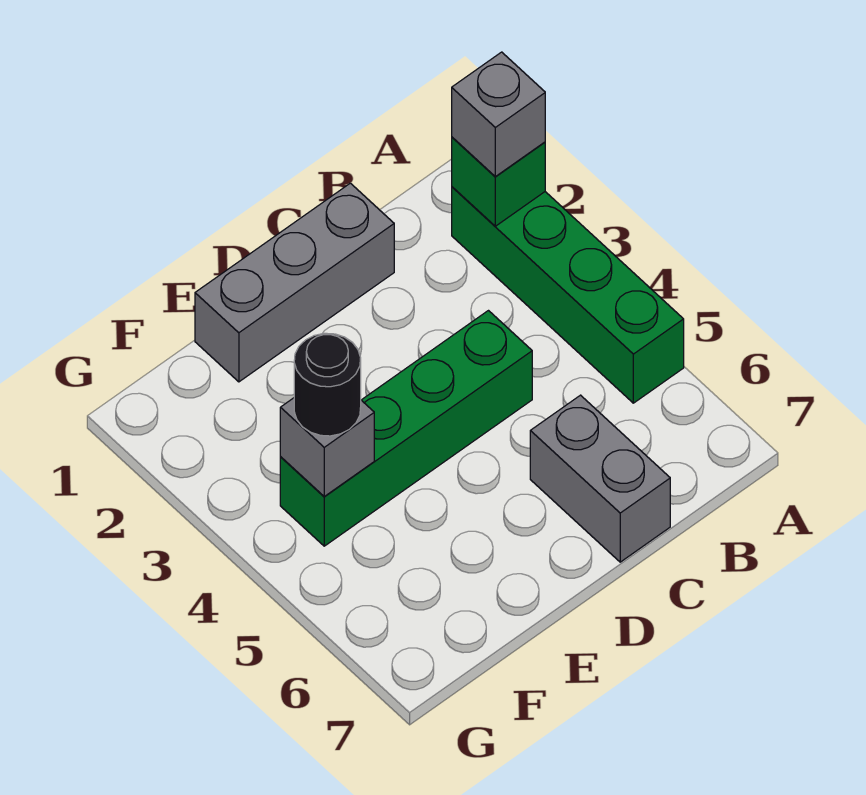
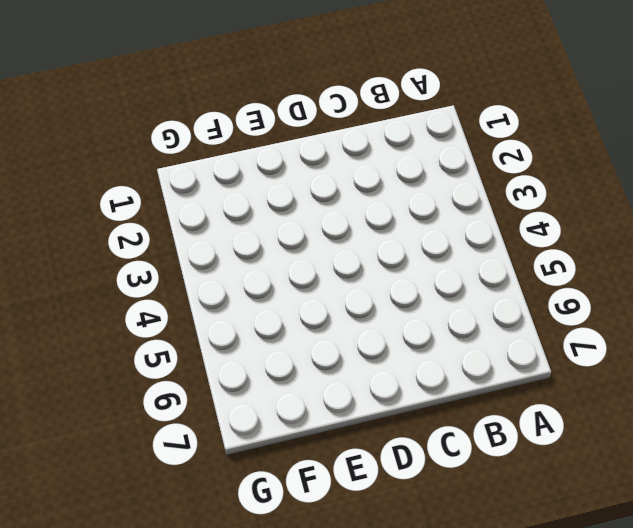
none -> green 1x4 brick [452,187,684,403]
none -> grey 1x3 brick [195,183,394,382]

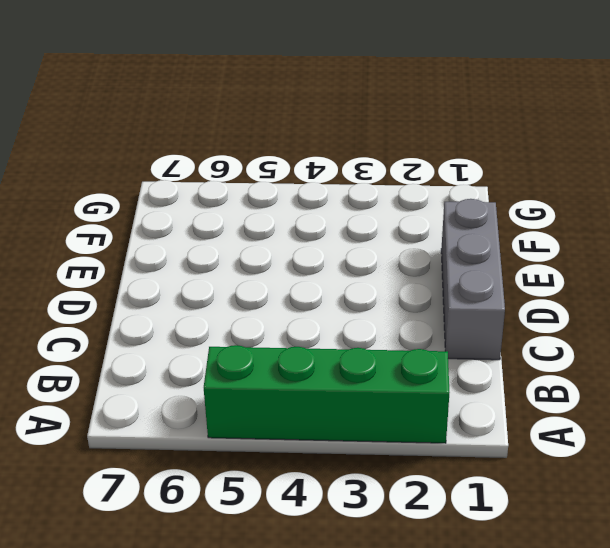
none -> green 1x4 brick [280,311,532,546]
none -> grey 1x2 brick [530,395,670,562]

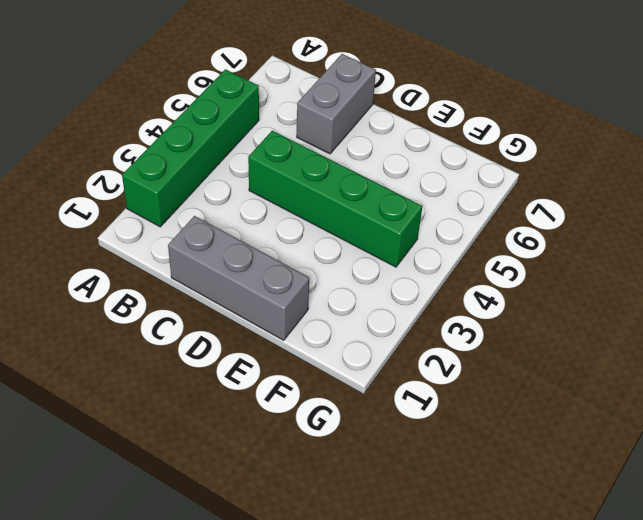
none -> green 1x1 brick [452,137,545,226]
none -> grey 1x1 brick [280,398,374,496]

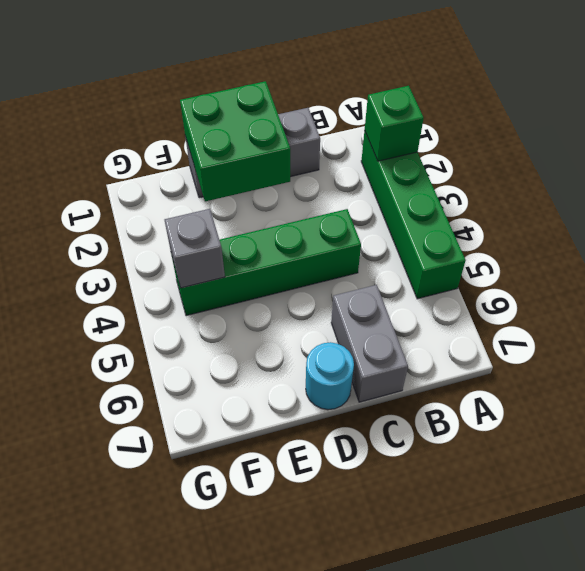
green 2x2 brick [180,81,290,201] -> none
cyan 1x1 round brick [306,342,354,410] -> none
none -> grey 1x1 brick [452,52,545,177]
none -> black 1x1 round brick [294,333,361,436]

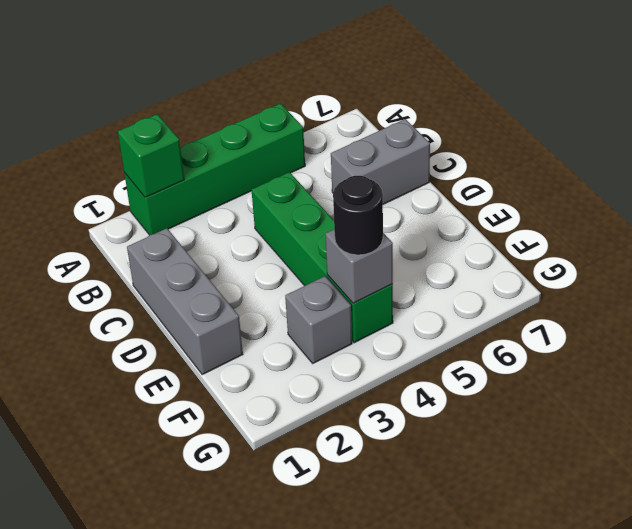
grey 1x1 brick [285,276,352,363] -> grey 1x1 brick moved to [452,52,545,177]

